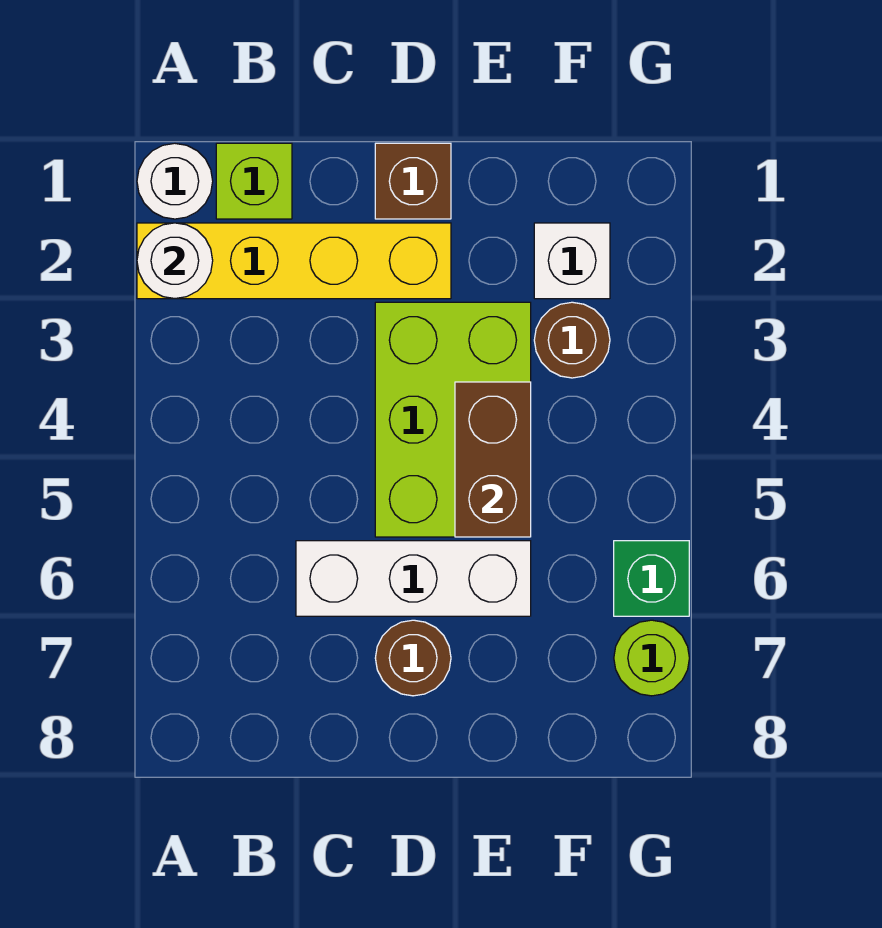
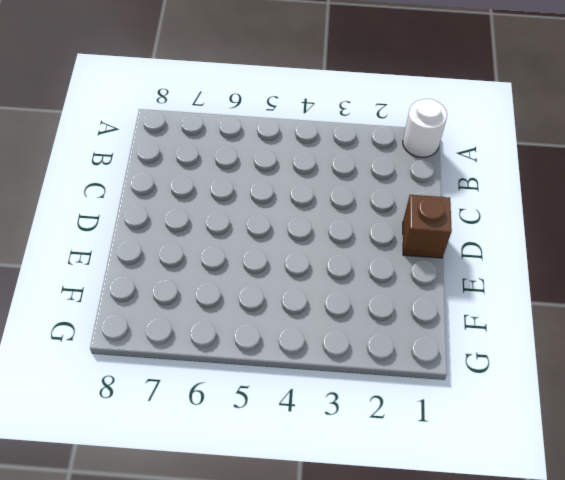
none -> yellow 1x4 brick [137,223,451,299]
none -> lime 1x1 brick [216,143,292,219]
none -> white 1x3 brick [296,541,531,616]

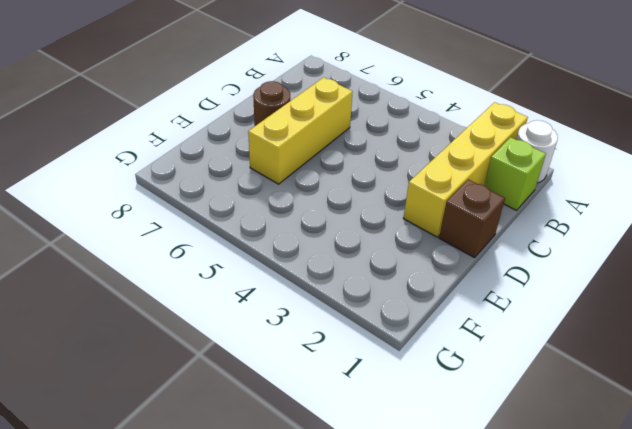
yellow 1x3 brick [248,77,353,184] -> white 1x3 brick [296,541,531,616]
none -> lime 2x3 brick [375,302,531,537]
none -> white 1x1 brick [534,223,610,299]
none -> brown 1x1 round brick [534,302,610,378]

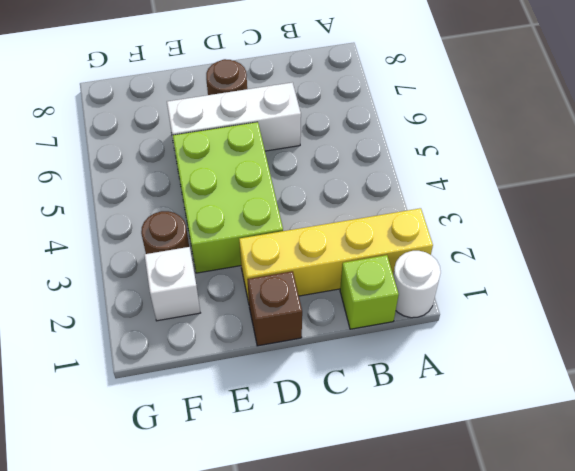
none -> green 1x1 brick [614,541,689,616]
none -> lime 1x1 round brick [614,620,689,696]
none -> white 1x1 round brick [137,223,213,299]

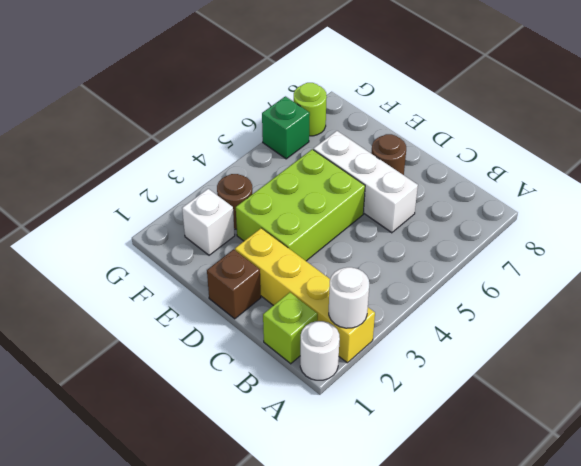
none -> brown 1x2 brick [455,382,531,537]

